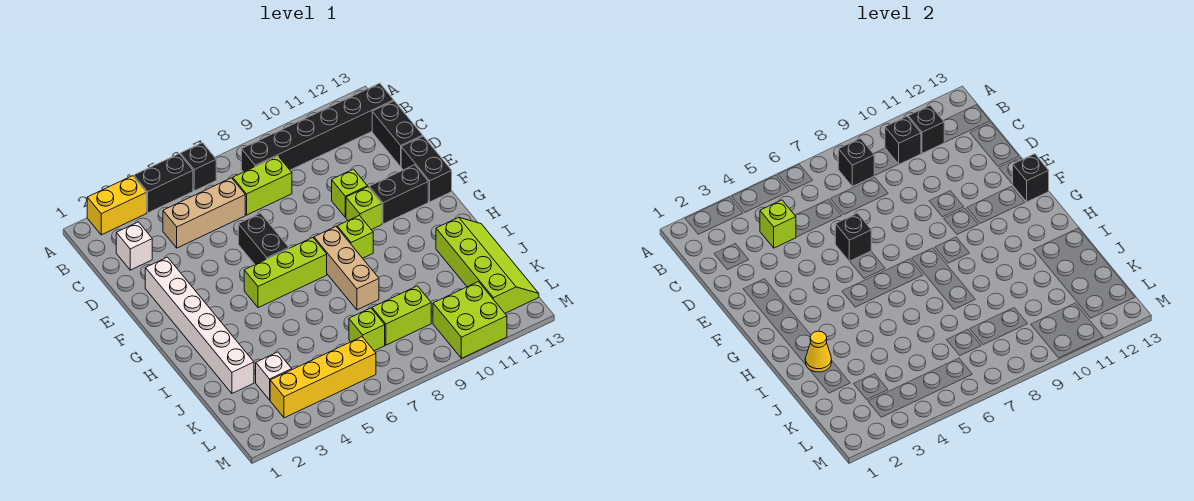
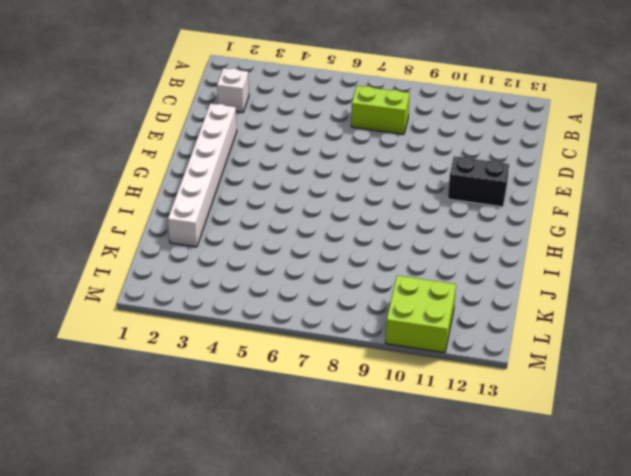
none -> yellow 1x2 brick [87,176,147,235]
none -> black 1x2 brick [134,154,193,213]
none -> black 1x1 brick [180,143,216,191]
none -> black 1x6 brick [241,83,394,172]

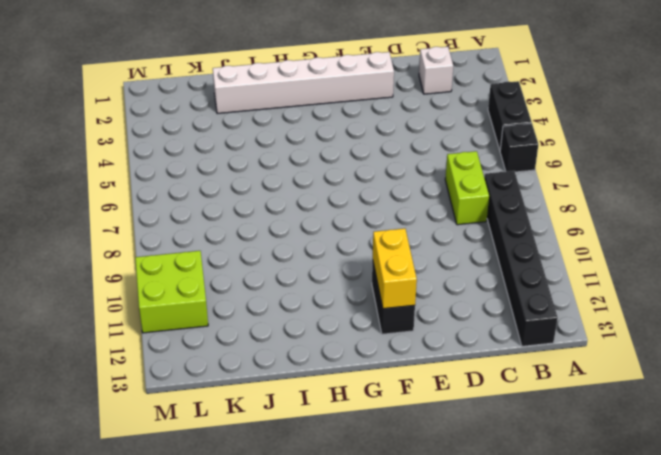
yellow 1x2 brick [373,228,417,309] -> yellow 1x2 brick moved to [87,176,147,235]
none -> tan 1x3 brick [163,178,245,248]
none -> black 1x2 brick [372,101,423,166]
none -> black 1x2 brick [238,213,289,264]
none -> lime 1x1 brick [332,169,367,217]

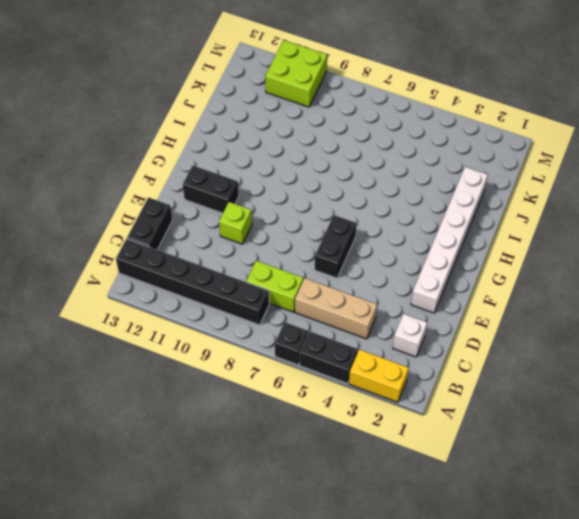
none -> black 1x2 brick [401,136,452,202]
none -> lime 1x1 brick [346,187,382,230]
none -> lime 1x3 brick [244,238,327,308]
none -> tan 1x3 brick [314,227,379,310]

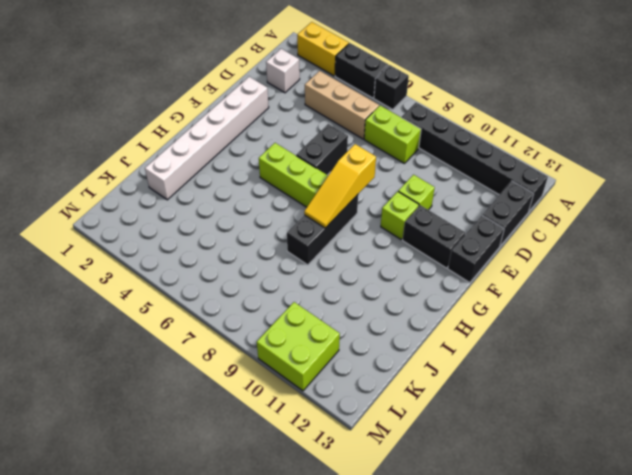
yellow 1x3 slope [304,144,376,228] -> none
black 1x3 brick [287,195,358,265] -> tan 1x3 brick [314,227,379,310]
none -> lime 1x1 brick [337,215,373,258]
none -> lime 2x4 slope [436,217,539,313]
none -> white 1x1 brick [256,352,292,400]
none -> lime 1x1 brick [349,308,385,351]

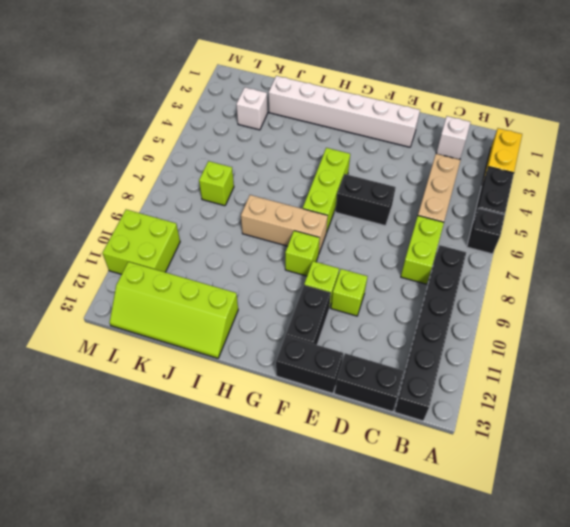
none -> lime 1x2 brick [372,286,431,345]
none -> yellow 1x4 brick [270,337,376,418]
none -> black 1x1 brick [838,138,874,186]
none -> black 1x1 brick [885,116,921,164]

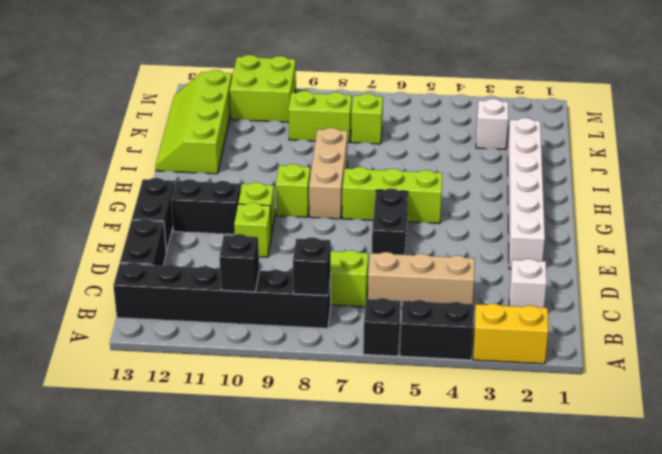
none -> yellow 1x4 brick [270,337,376,418]
none -> black 1x1 brick [908,105,944,153]
none -> lime 1x1 brick [760,200,796,248]
none -> black 1x1 brick [835,213,871,261]

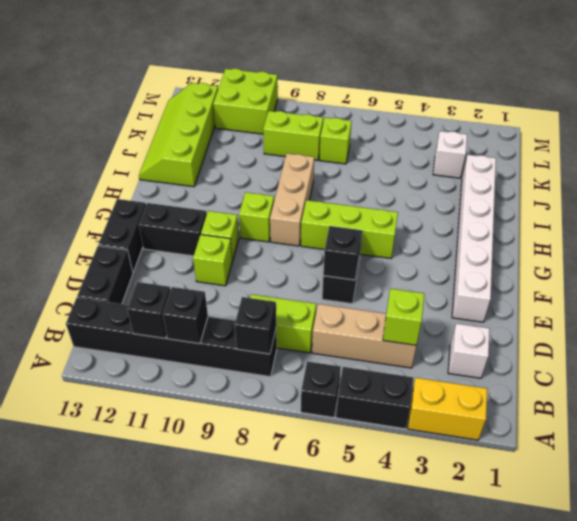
none -> yellow 1x4 brick [270,337,376,418]
none -> black 1x1 brick [1013,154,1049,202]
none -> yellow 1x1 cone [805,331,832,372]

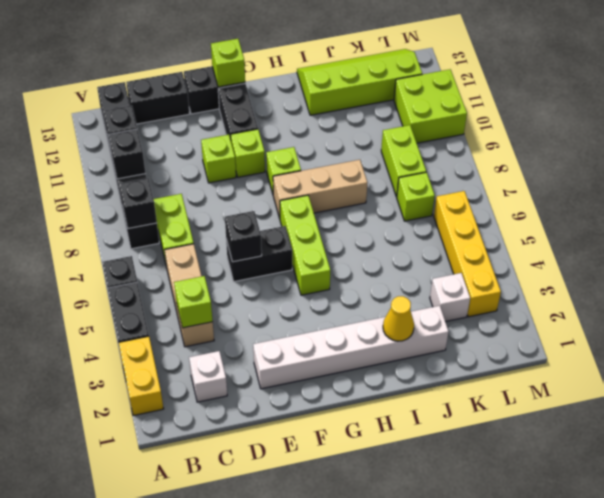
lime 1x1 brick [211,39,245,87] -> black 1x1 brick [1013,154,1049,202]

